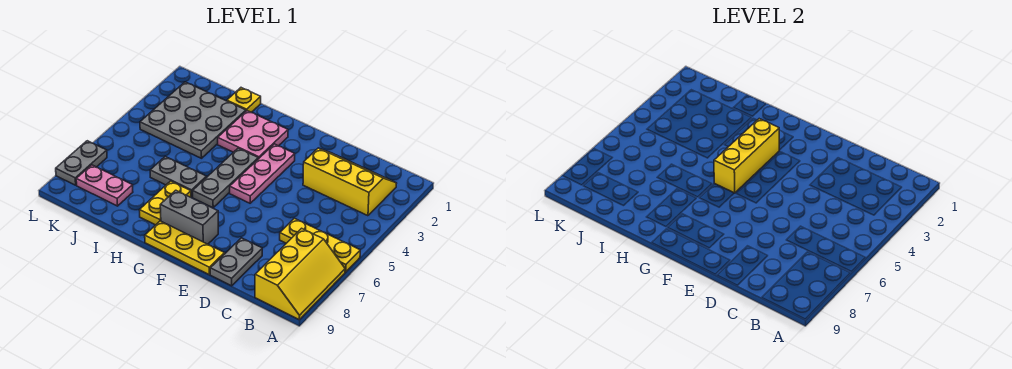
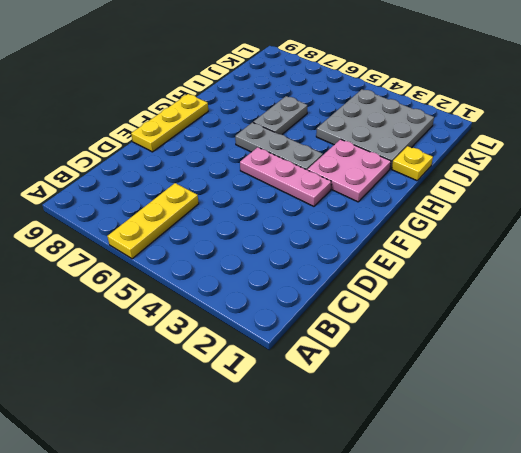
none -> yellow 2x3 slope [255,228,345,319]
none -> yellow 2x3 slope [303,148,397,216]
none -> grey 1x2 plate [210,238,262,286]

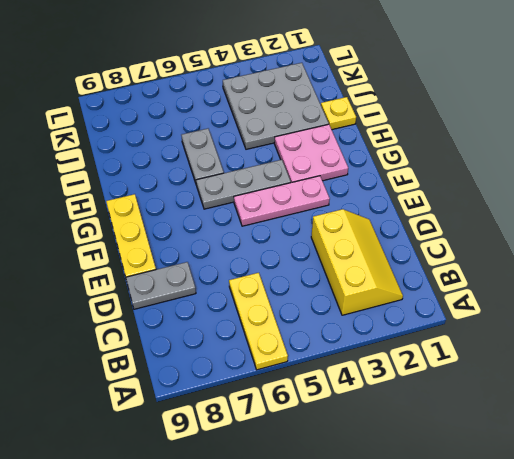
none -> yellow 2x3 slope [255,228,345,319]
none -> grey 1x2 brick [160,190,218,244]
none -> yellow 1x2 plate [140,181,191,225]

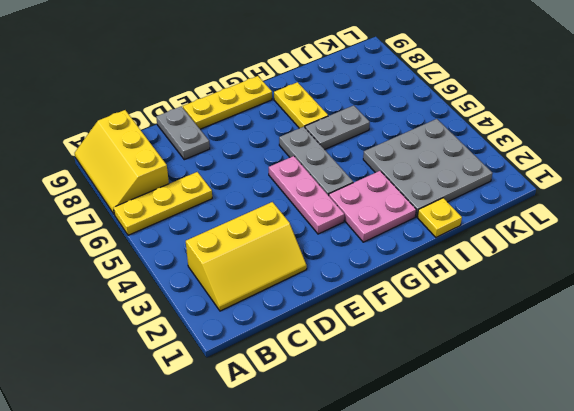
none -> grey 1x2 brick [160,190,218,244]
none -> pink 1x2 plate [76,165,133,206]
none -> grey 1x2 plate [56,141,107,185]

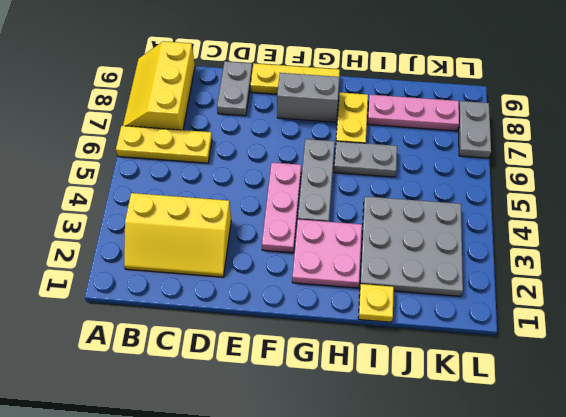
pink 1x3 plate [368,95,459,131] -> pink 1x2 plate [76,165,133,206]
none -> yellow 1x3 brick [714,119,779,193]

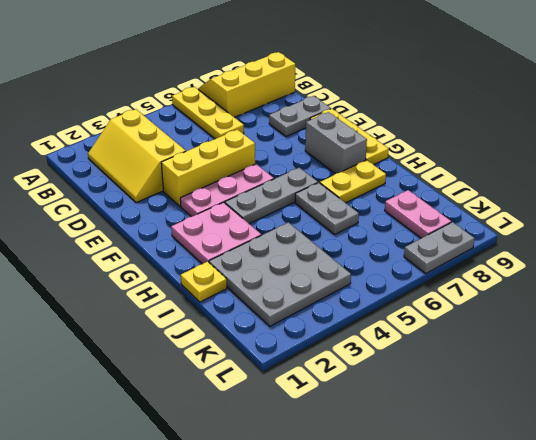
yellow 1x3 brick [161,130,255,206] -> yellow 1x3 brick moved to [714,119,779,193]

